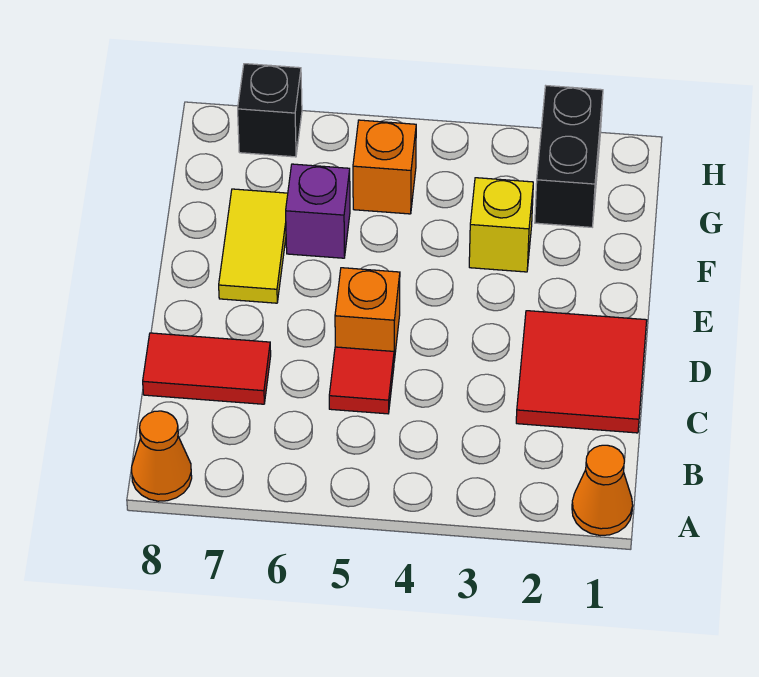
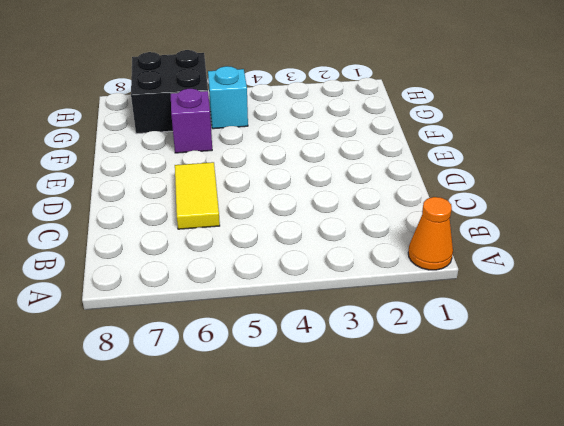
yellow 1x2 tile [175,162,220,229] -> yellow 1x2 tile moved to [219,189,288,303]
cyan 1x1 brick [208,66,248,129] -> orange 1x1 brick [353,120,416,214]
black 2x2 brick [131,50,208,134] -> black 1x1 brick [238,64,302,157]
none -> orange 1x1 cone [132,411,192,501]
none -> red 2x2 tile [516,311,647,433]
none -> red 1x1 tile [329,347,394,414]

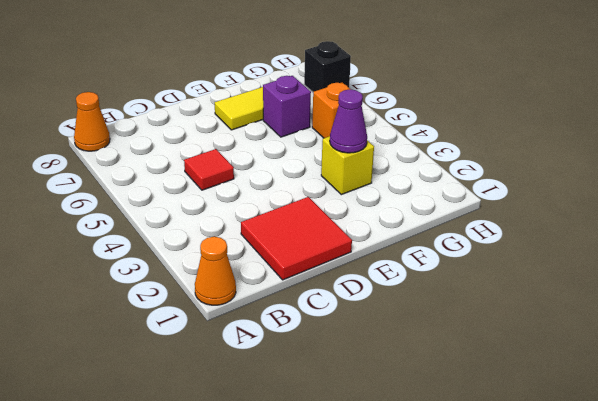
purple 1x1 cone [330,89,367,153] -> none
none -> red 1x2 tile [143,333,271,404]
none -> orange 1x1 brick [335,268,400,361]
none -> black 1x2 brick [535,86,603,227]

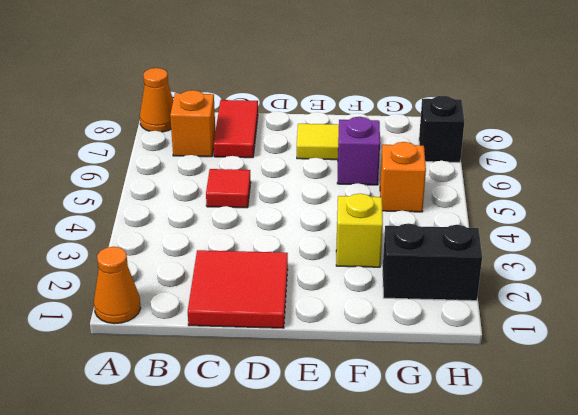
orange 1x1 brick [170,90,215,157] -> orange 1x1 brick moved to [335,268,400,361]

